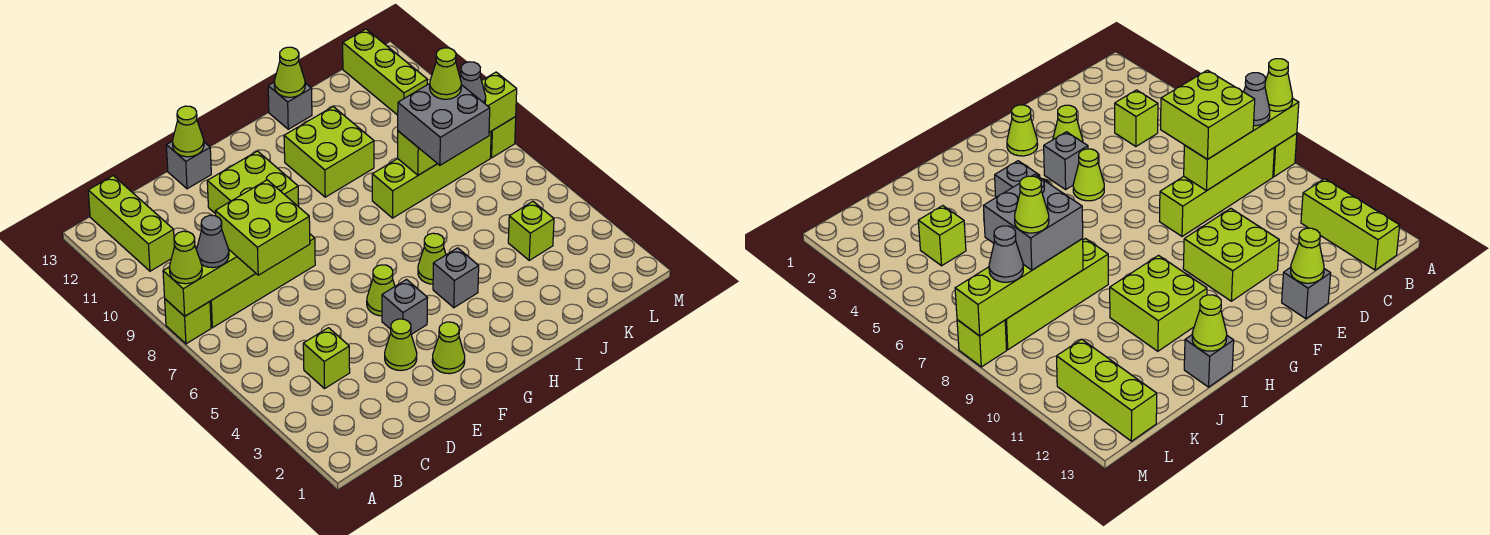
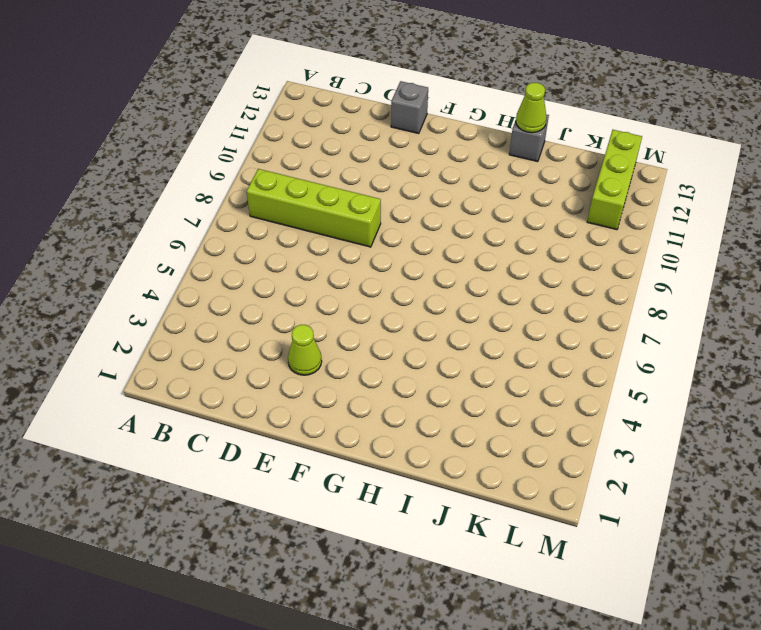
none -> lime 1x1 brick [165,299,211,344]
none -> lime 1x3 brick [88,176,174,271]
none -> lime 1x1 brick [303,328,350,389]

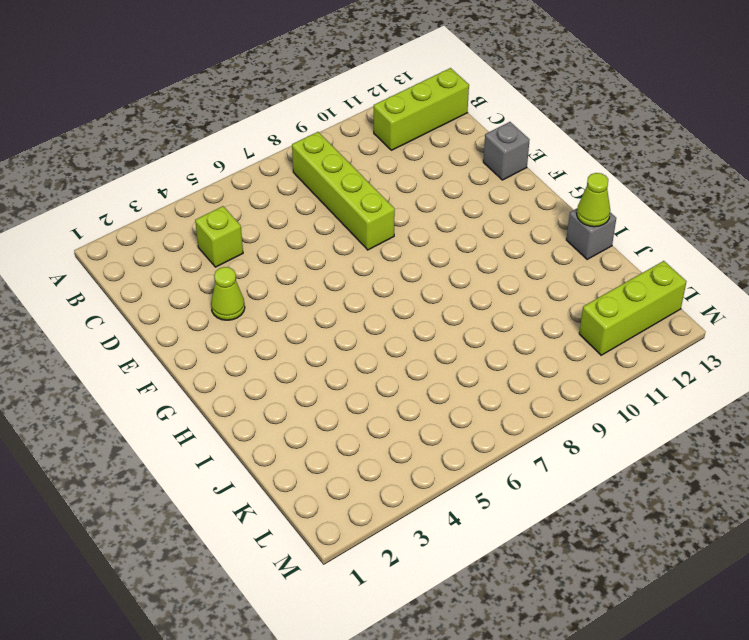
none -> lime 1x1 brick [165,299,211,344]
none -> lime 2x2 brick [207,151,299,214]
none -> lime 1x1 cone [432,322,465,374]

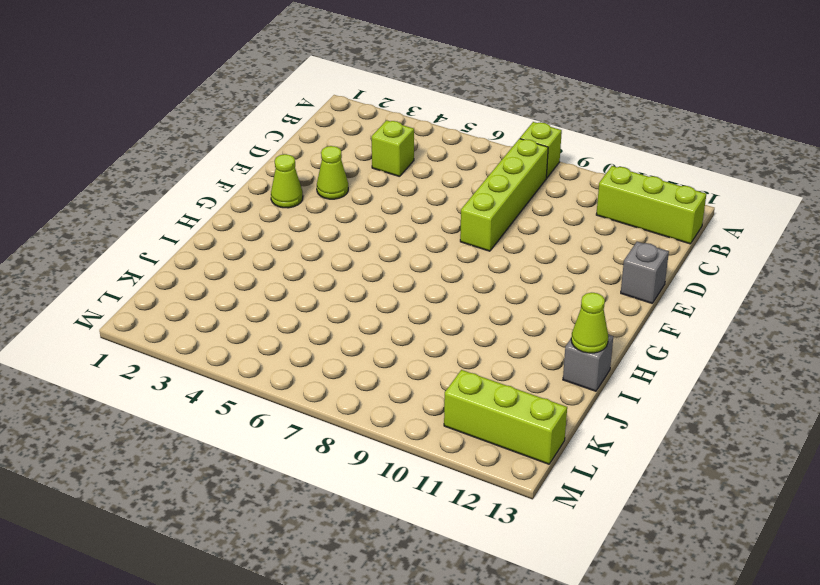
none -> lime 2x2 brick [207,151,299,214]
none -> grey 1x1 brick [382,280,427,334]
none -> lime 1x1 cone [367,265,395,316]

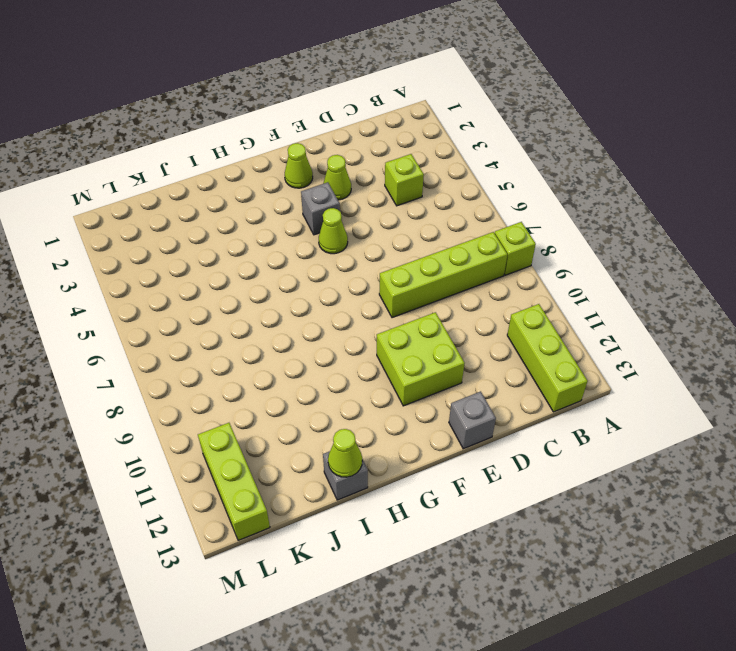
none -> grey 1x1 brick [433,248,479,308]
none -> lime 1x1 cone [418,233,446,284]
none -> lime 2x2 brick [284,107,374,197]

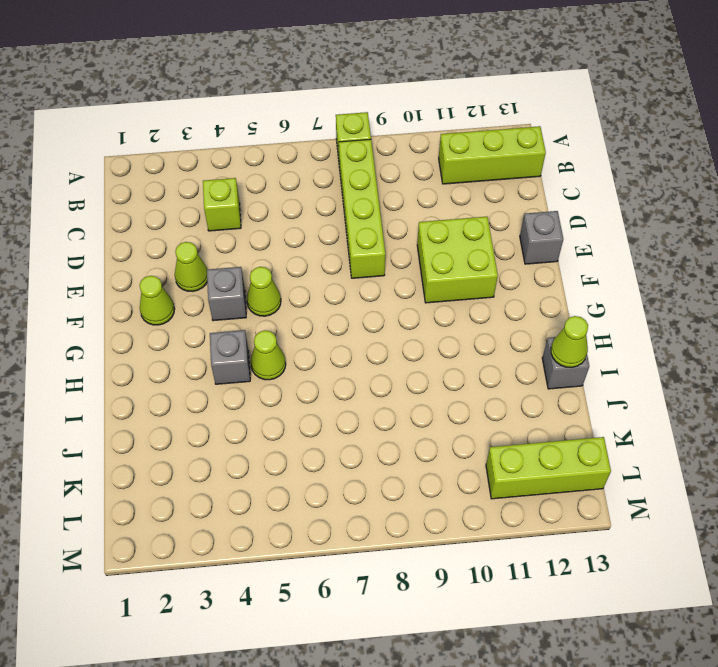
none -> lime 2x2 brick [284,107,374,197]
none -> lime 1x4 brick [372,132,491,218]
none -> lime 1x1 brick [508,201,554,260]

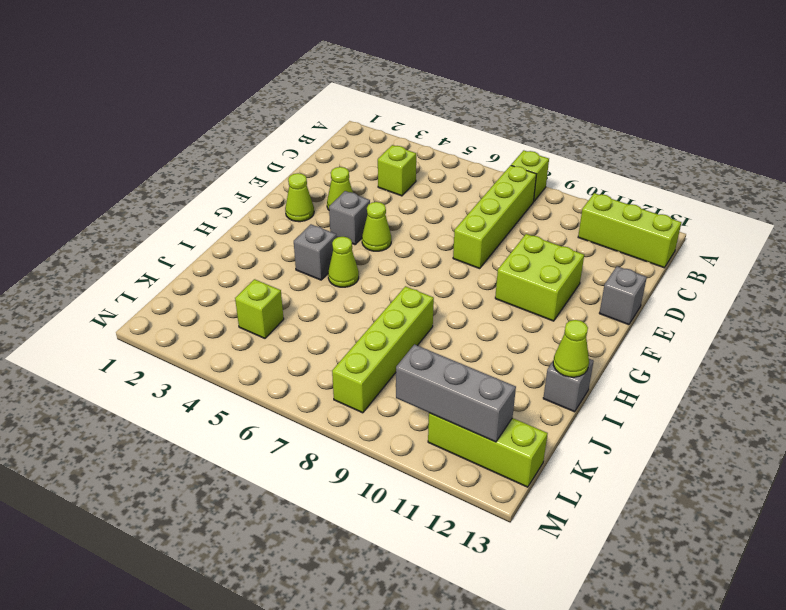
grey 1x3 brick [396,344,516,442] -> none
none -> lime 2x2 brick [284,107,374,197]
none -> lime 1x1 brick [490,117,516,158]
none -> lime 1x4 brick [163,250,256,316]

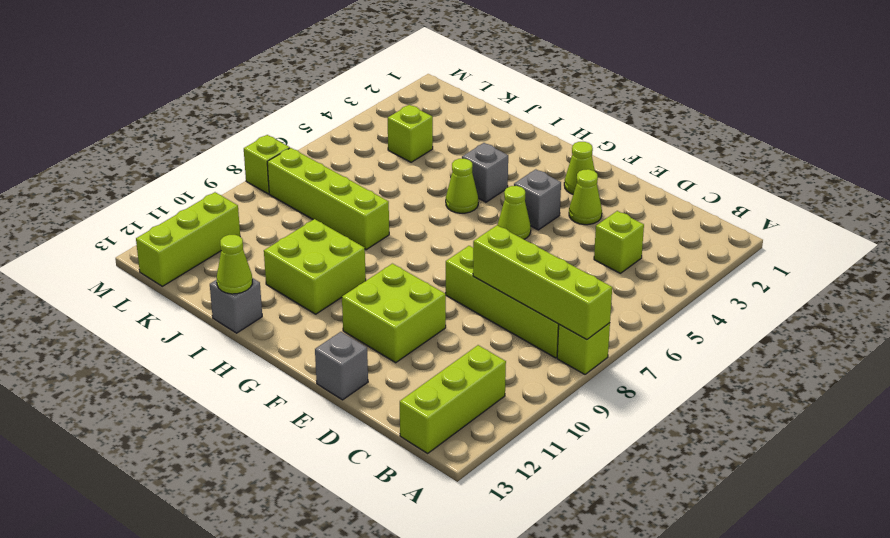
none -> lime 1x1 cone [173,106,204,157]
none -> lime 1x4 brick [398,72,517,175]
none -> lime 1x1 cone [169,231,202,284]

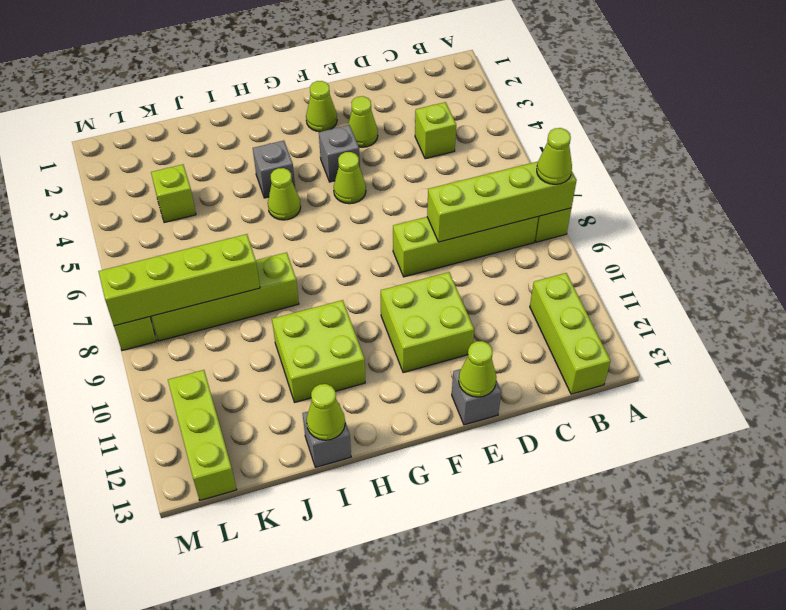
none -> grey 1x1 cone [197,215,229,268]
none -> lime 2x2 brick [215,180,310,275]
none -> grey 2x2 brick [398,84,490,165]

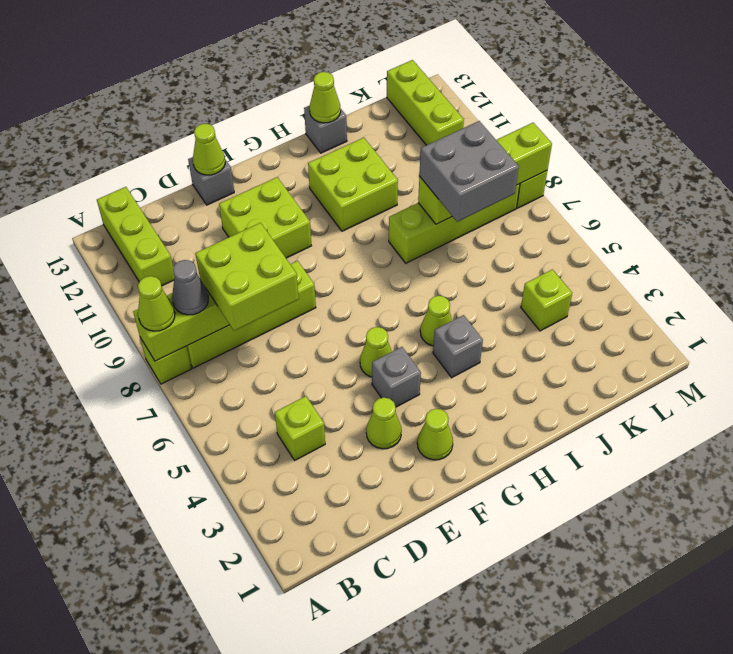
none -> grey 1x1 cone [460,62,486,103]
none -> lime 1x1 cone [430,48,461,99]

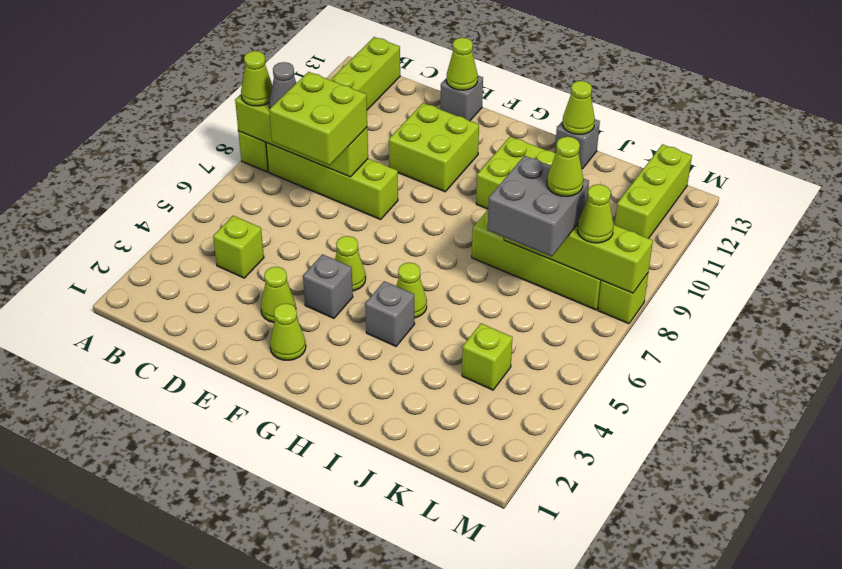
lime 1x1 cone [578,184,614,243] -> grey 1x1 cone [460,62,486,103]

